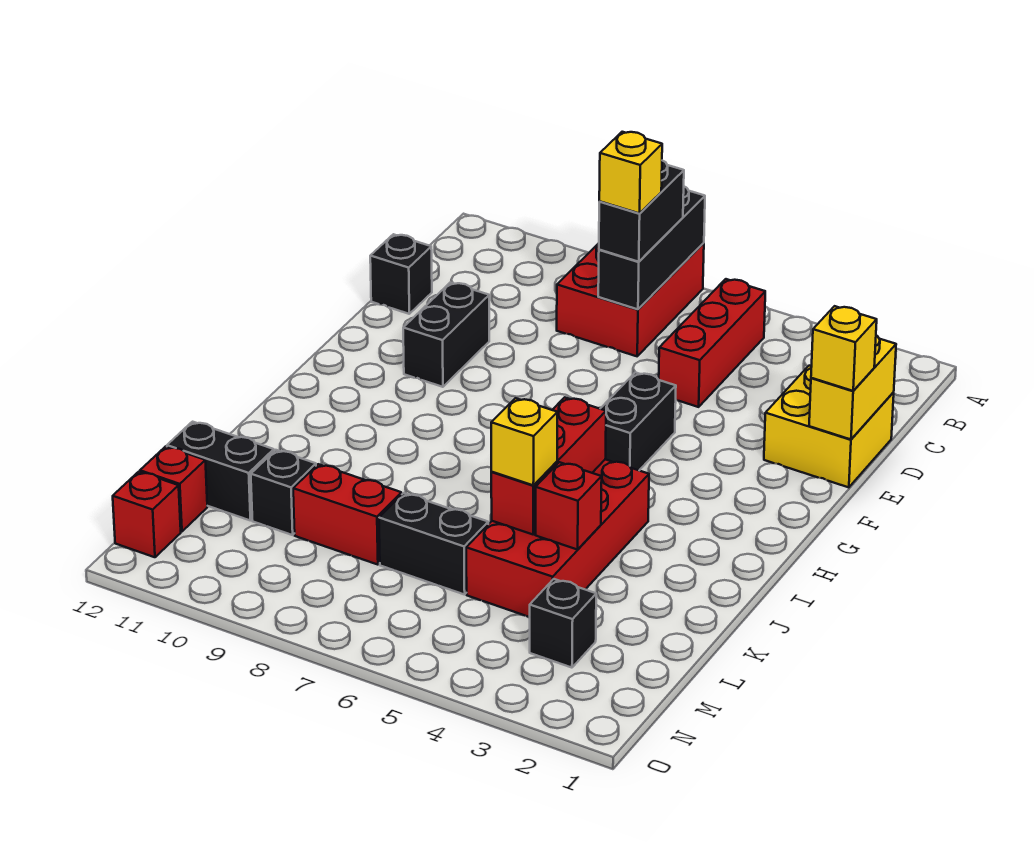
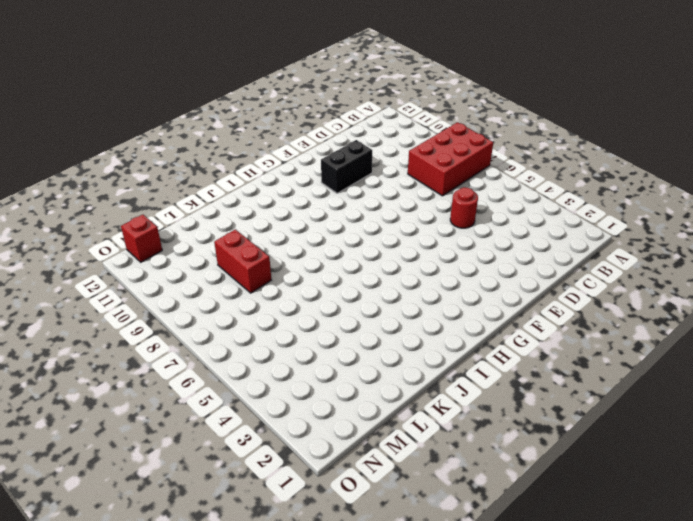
red 1x1 round brick [450,187,478,228] -> red 1x3 brick [659,279,765,407]
none -> yellow 2x2 brick [764,366,894,487]
none -> black 1x1 brick [370,234,432,314]
none -> black 1x2 brick [600,372,676,470]

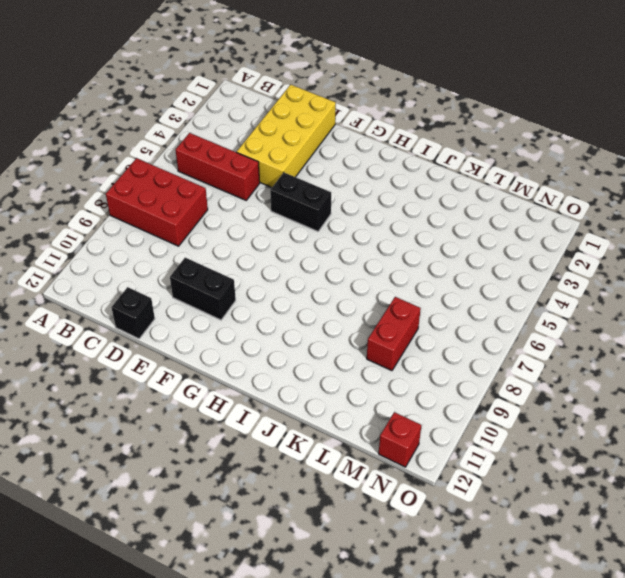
yellow 2x4 brick [237,85,336,187] -> yellow 2x2 brick [764,366,894,487]
none -> red 2x4 brick [466,459,649,617]
none -> black 1x2 brick [379,493,488,595]
none -> black 1x1 brick [251,450,316,535]

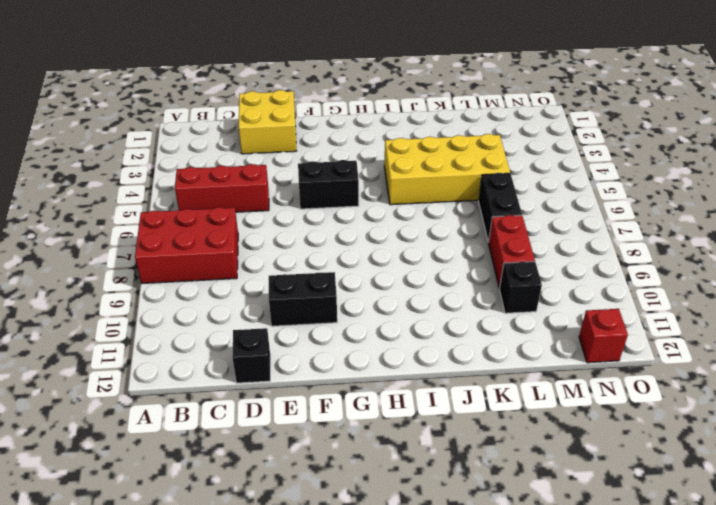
yellow 2x4 brick [384,134,510,205] -> red 2x4 brick [466,459,649,617]
none -> black 1x2 brick [167,422,274,520]
none -> black 1x1 brick [530,579,596,668]
none -> red 1x1 brick [140,446,207,532]

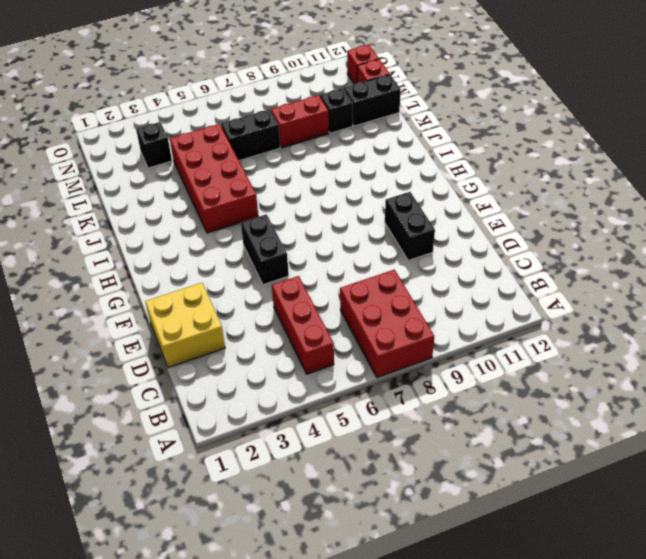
none -> black 1x1 brick [370,234,432,314]
none -> black 1x3 brick [598,187,705,309]
none -> yellow 1x2 brick [809,335,896,439]

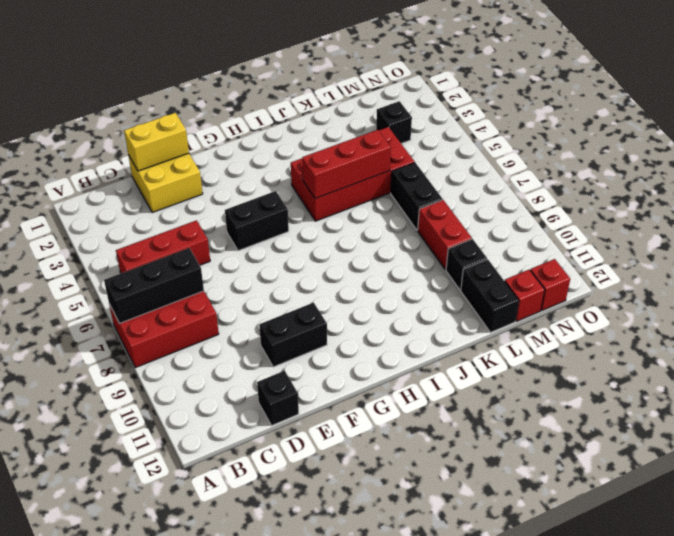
none -> red 1x1 brick [535,462,602,550]
none -> black 1x2 brick [599,161,684,262]
none -> yellow 1x1 brick [811,306,877,391]

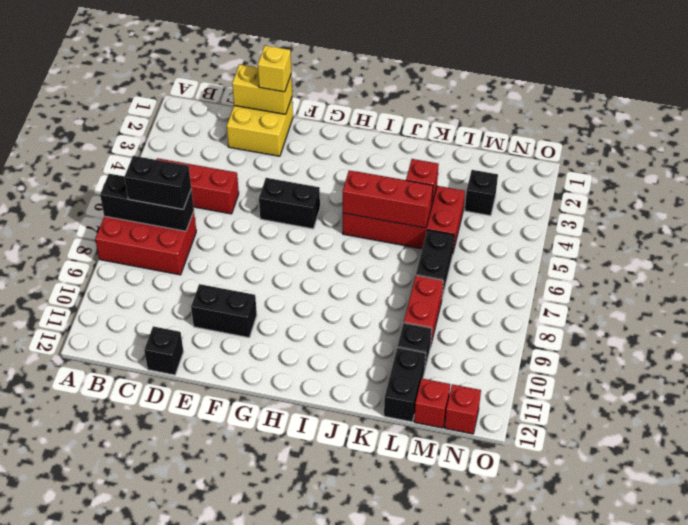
none -> yellow 1x1 brick [491,398,557,485]
none -> yellow 1x1 brick [599,132,662,213]

